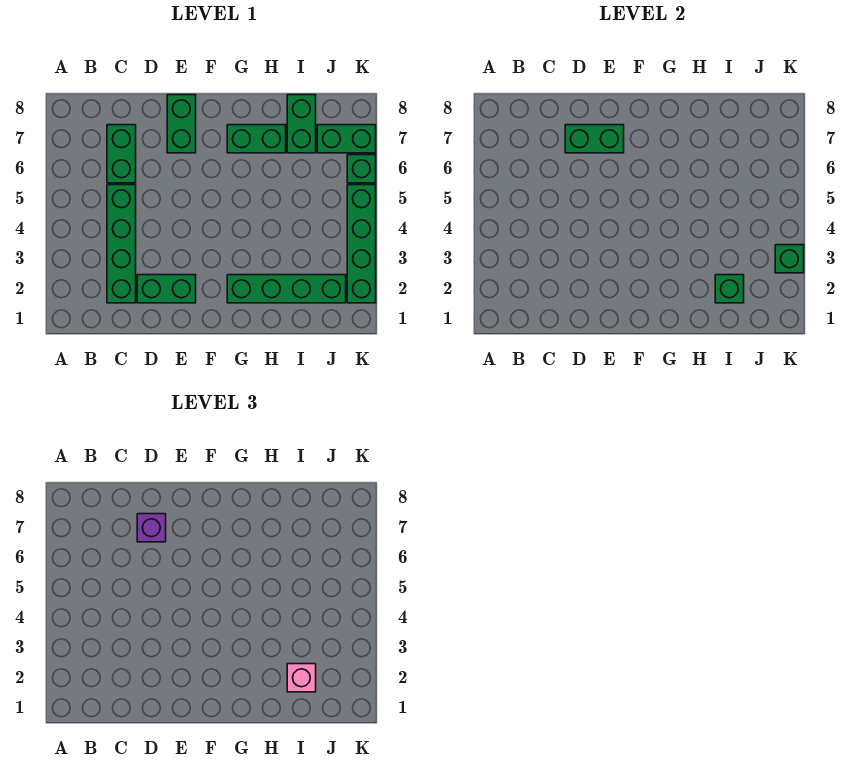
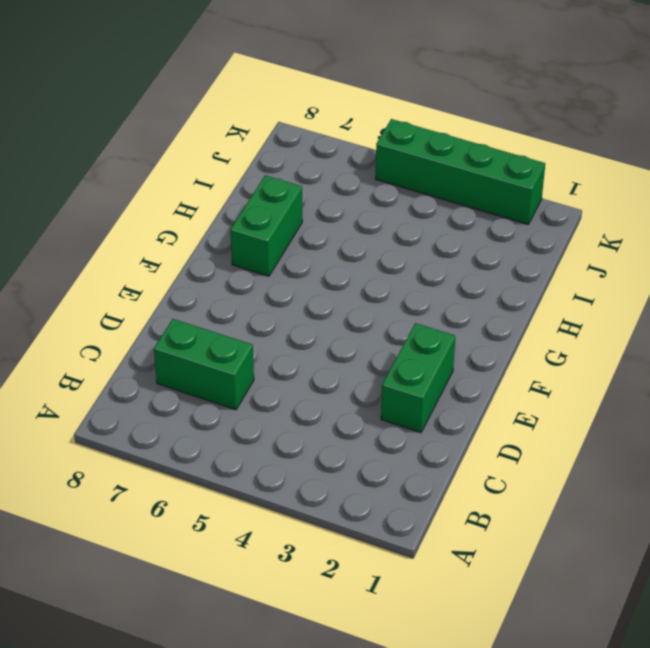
none -> green 1x4 brick [107,185,136,303]
none -> green 1x2 brick [167,95,196,153]
none -> green 1x4 brick [227,275,346,303]

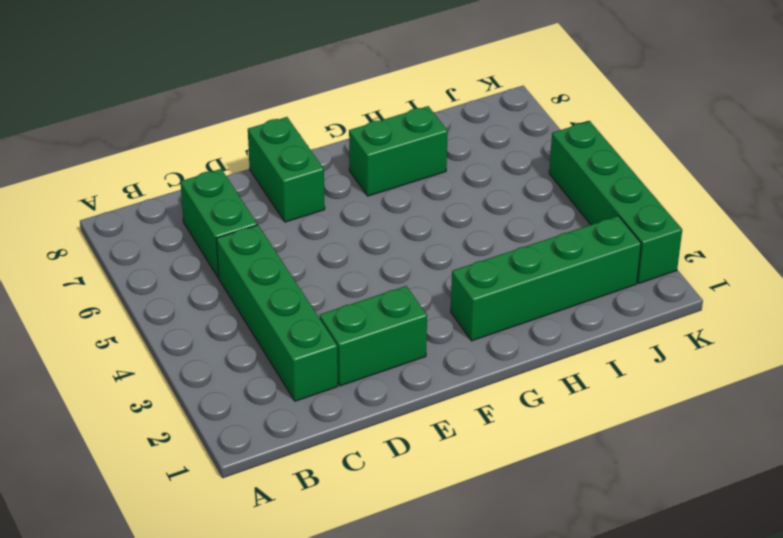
none -> green 1x2 brick [287,95,316,153]
none -> green 1x2 brick [317,125,376,153]
none -> green 1x1 brick [347,155,376,183]

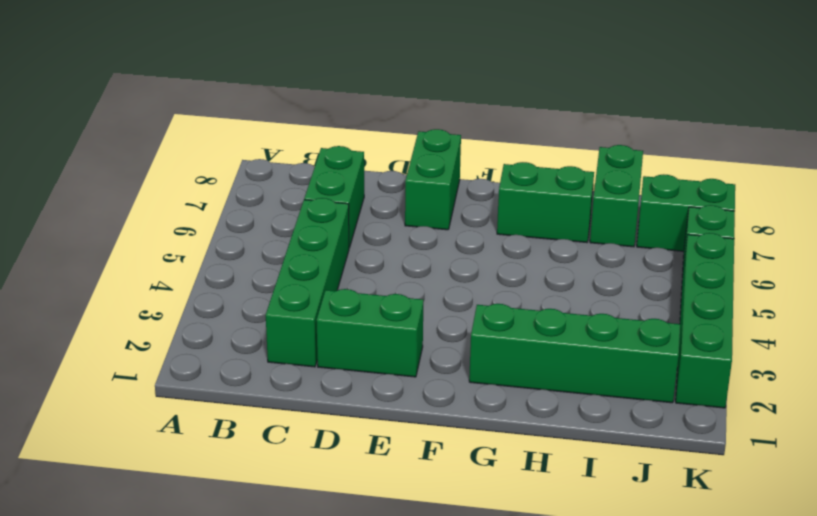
none -> green 1x2 brick [565,125,624,153]
none -> green 1x1 brick [715,275,744,303]
none -> green 1x1 brick [775,245,804,273]

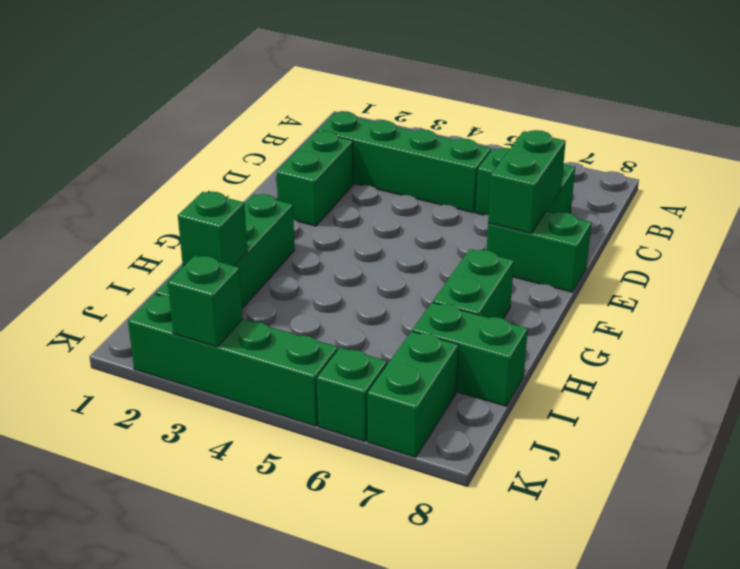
none -> purple 1x1 brick [137,514,166,542]
none -> pink 1x1 brick [287,664,316,692]

